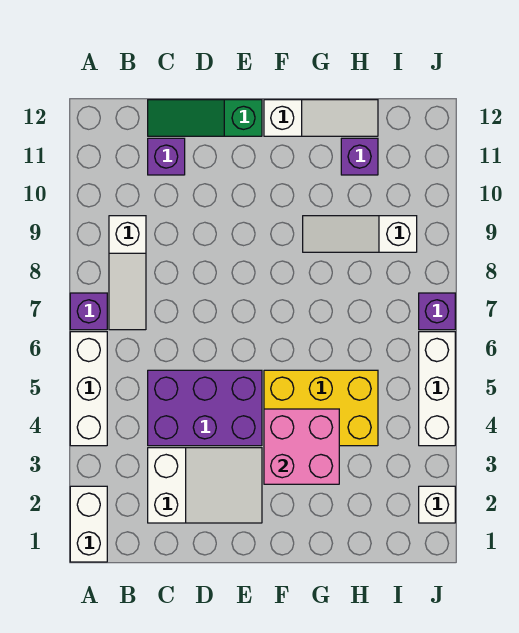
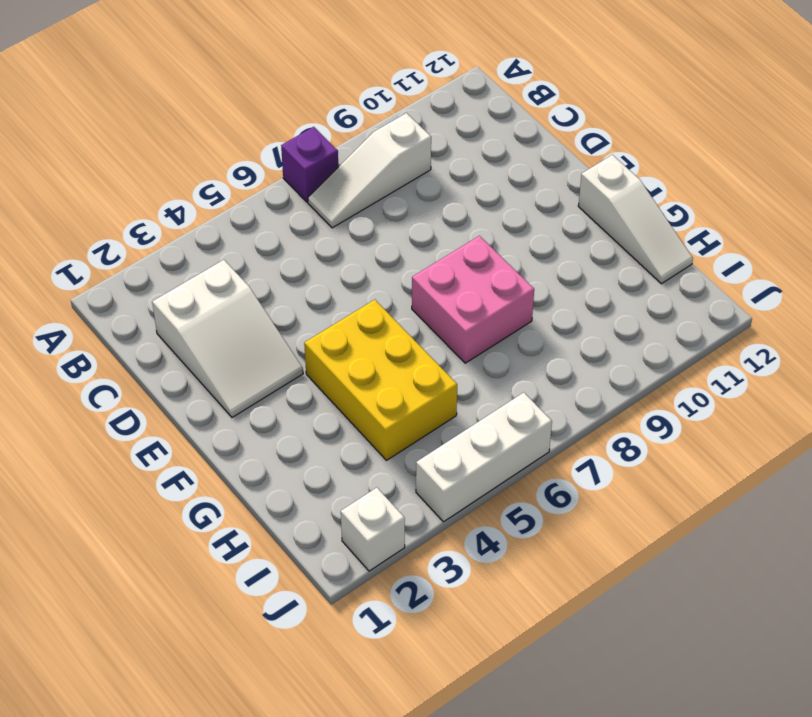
pink 2x2 brick [412,236,534,363] -> pink 2x2 brick moved to [264,409,339,484]
none -> white 1x2 brick [70,486,107,562]
none -> white 1x3 brick [70,332,107,446]
none -> purple 2x3 brick [148,370,262,446]

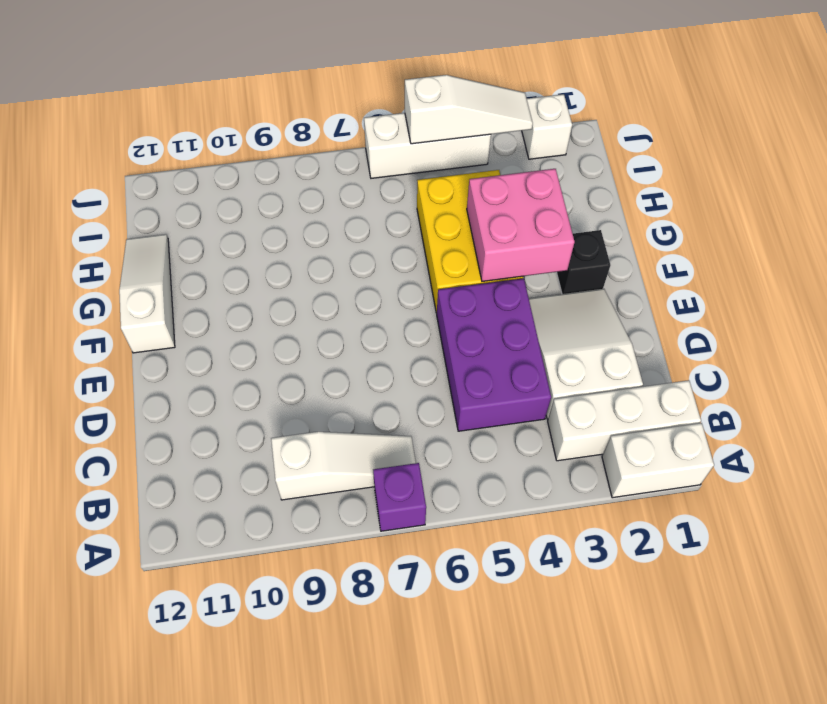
white 1x3 brick [548,380,701,461] -> white 1x3 brick moved to [70,332,107,446]
black 1x1 brick [557,230,610,294] -> none
white 1x3 slope [405,75,533,144] -> white 1x3 slope turned to [303,216,417,252]
none -> purple 1x1 brick [148,138,185,175]
none -> green 1x3 slope [148,100,262,136]
none -> purple 1x1 brick [341,138,378,175]

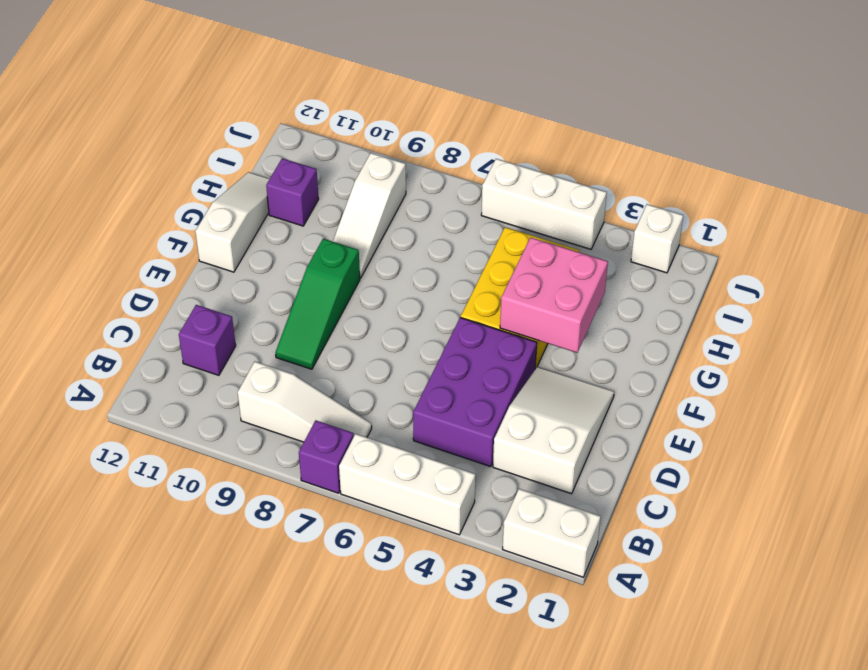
green 1x3 slope [275,239,360,369] -> green 1x3 slope moved to [148,100,262,136]
none -> purple 1x1 brick [419,293,455,330]

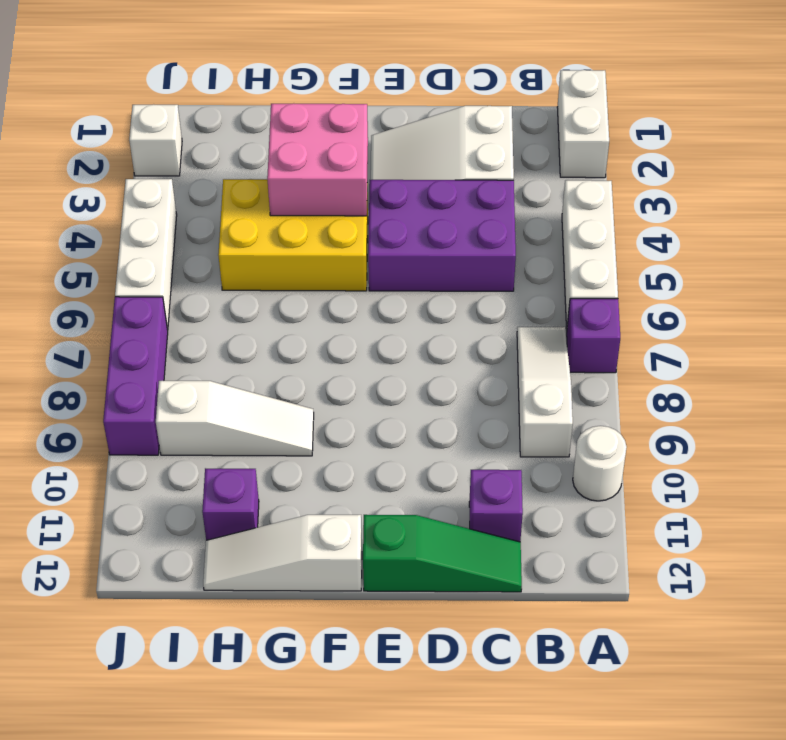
white 1x1 round brick [573,426,627,501] -> none
purple 1x3 brick [103,297,168,455] -> purple 1x1 brick [419,293,455,330]

